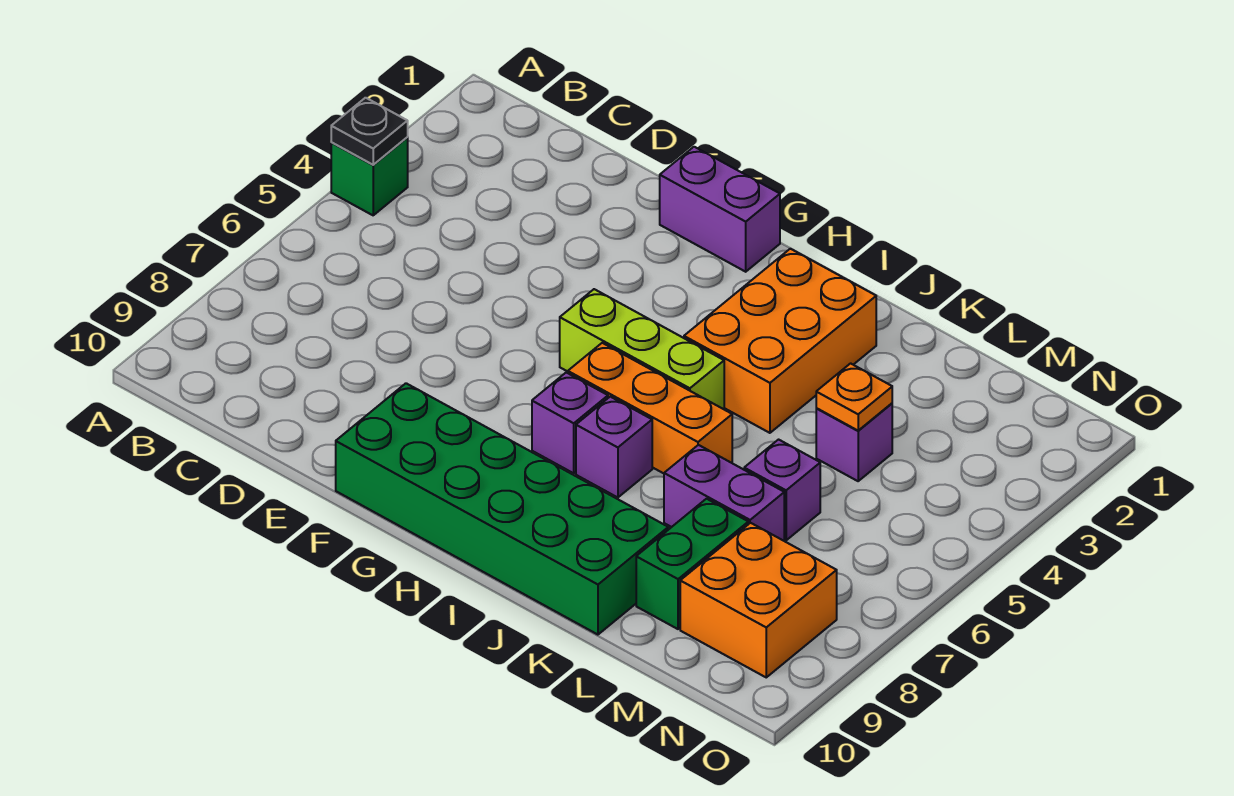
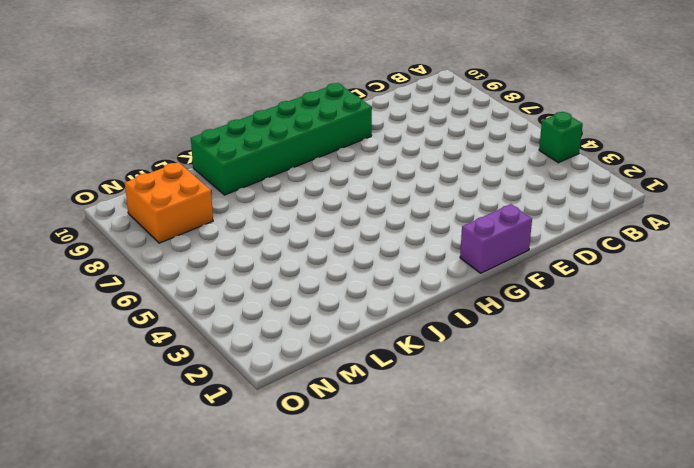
none -> lime 1x3 brick [560,289,724,409]
none -> orange 1x3 brick [568,343,732,473]
none -> purple 1x1 brick [532,372,608,473]

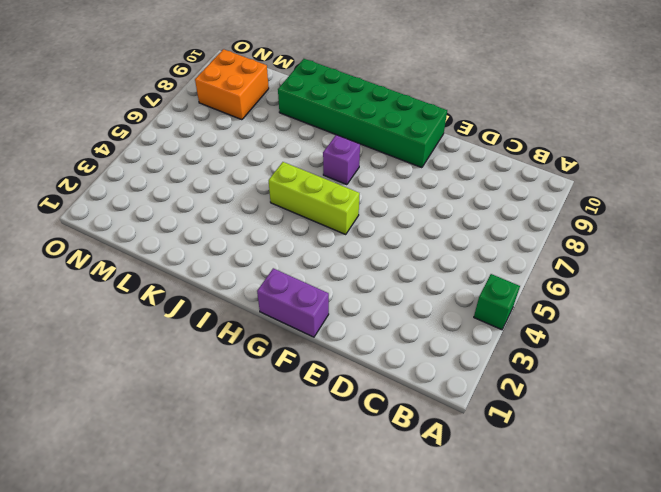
none -> orange 1x3 brick [568,343,732,473]
none -> orange 2x3 brick [684,249,876,433]
none -> purple 1x1 brick [576,397,652,498]

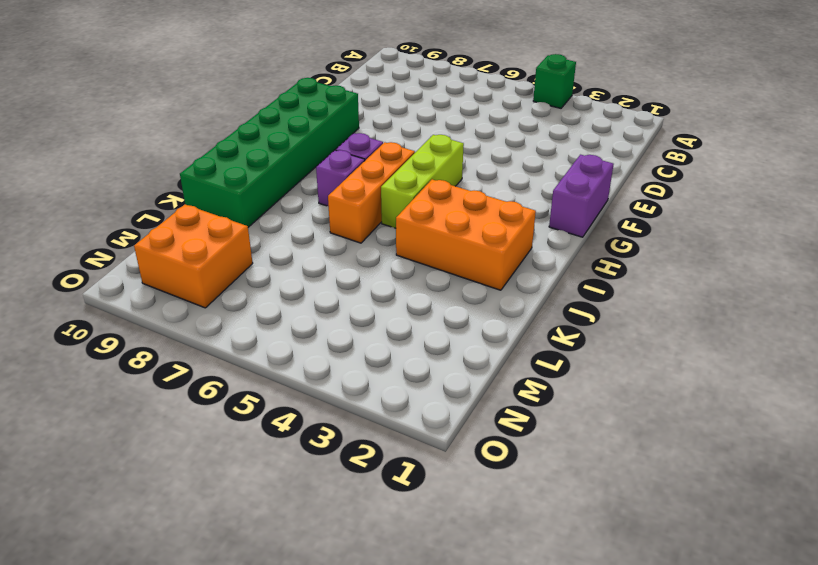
none -> purple 1x2 brick [664,445,784,541]
none -> purple 1x1 brick [816,403,892,481]
none -> purple 1x1 brick [744,440,820,540]

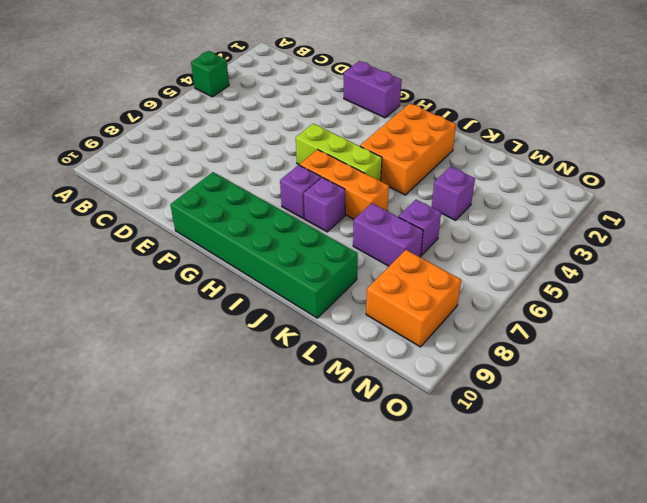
none -> green 1x2 brick [636,499,748,629]
none -> black 1x1 plate [331,98,408,165]
none -> orange 1x1 plate [816,363,892,431]

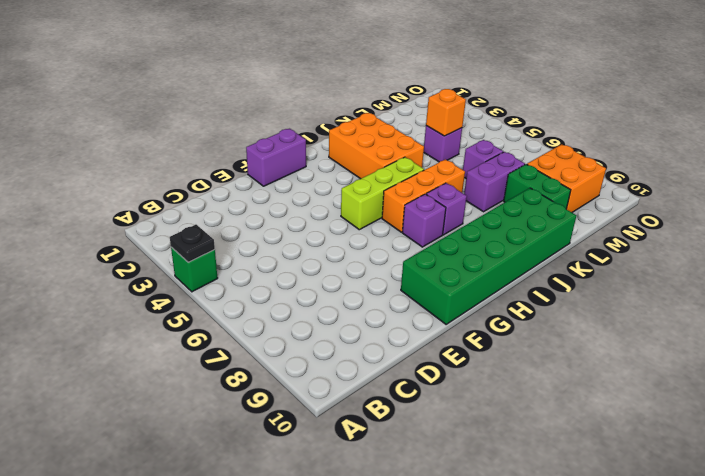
orange 1x1 brick [426,89,466,136] -> orange 1x1 plate [816,363,892,431]

